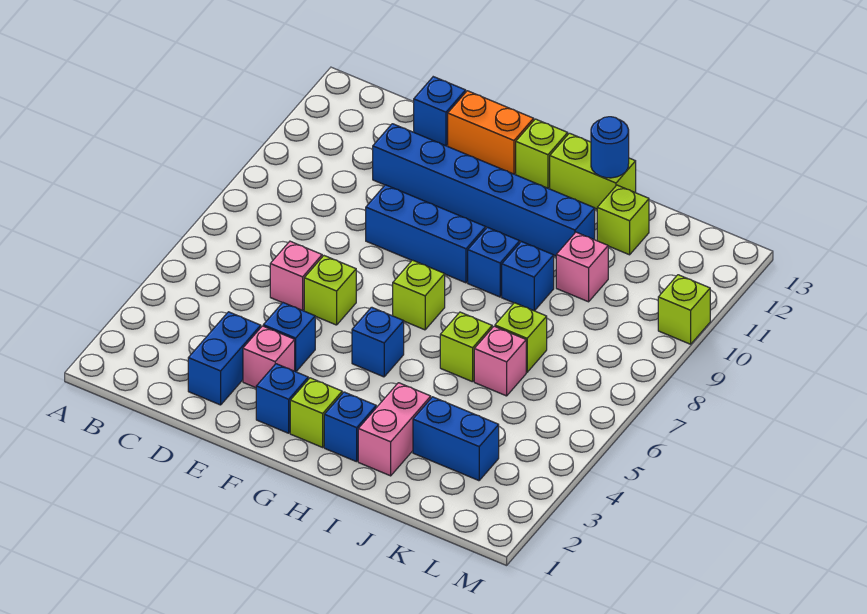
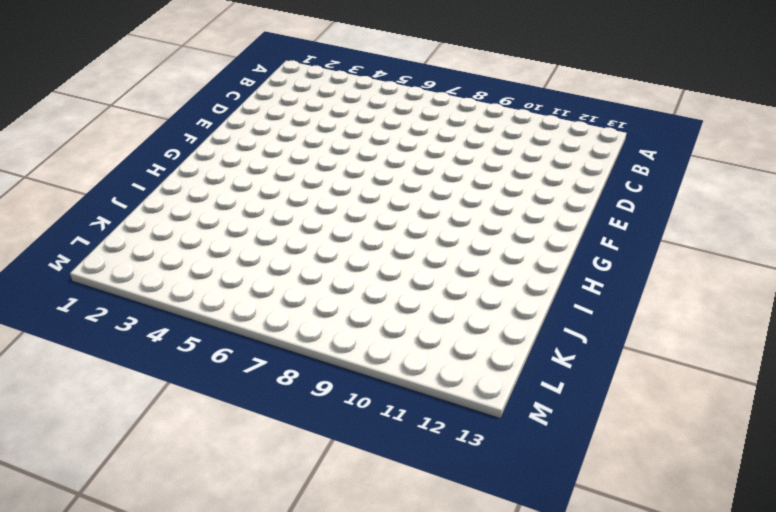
none -> blue 1x2 brick [188,312,261,405]
none -> pink 1x1 brick [270,241,322,310]
none -> blue 1x6 brick [373,124,595,256]

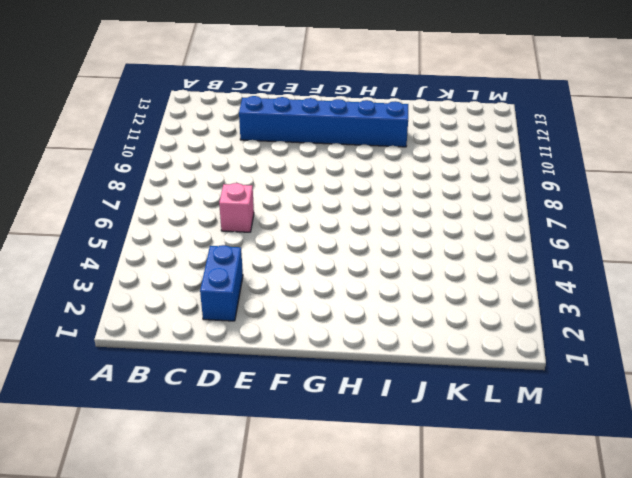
none -> blue 1x1 brick [414,77,466,146]
none -> pink 1x1 brick [243,326,295,388]
none -> blue 1x1 brick [263,303,315,372]

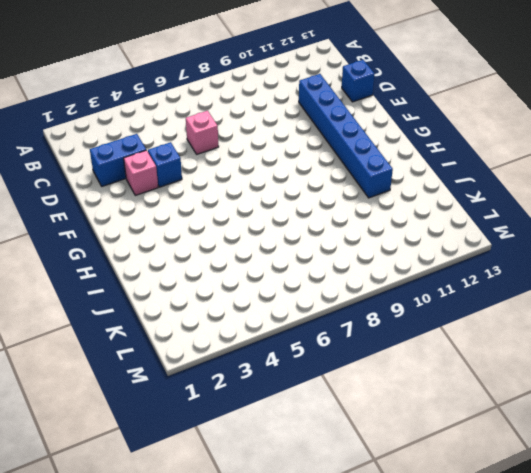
none -> lime 1x1 brick [304,256,356,325]
none -> blue 1x3 brick [366,185,486,283]
none -> orange 1x2 brick [448,91,534,174]

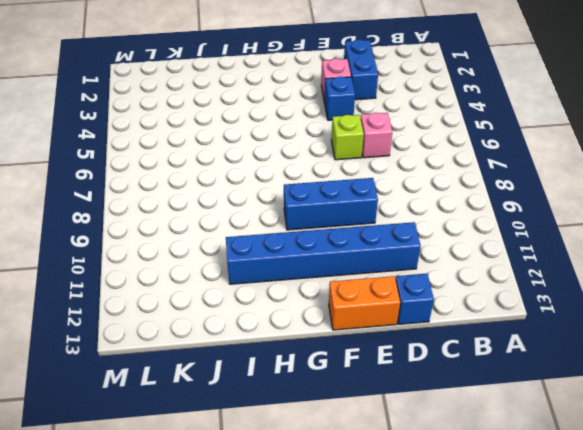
none -> blue 1x1 brick [256,364,308,433]
none -> lime 1x1 brick [290,378,342,447]
none -> blue 1x1 brick [352,307,404,377]

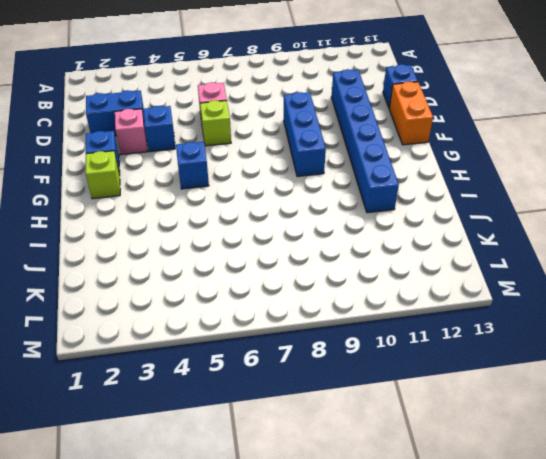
none -> lime 1x1 brick [393,260,445,330]
none -> lime 1x1 brick [516,119,568,188]
none -> blue 1x1 brick [324,392,376,462]

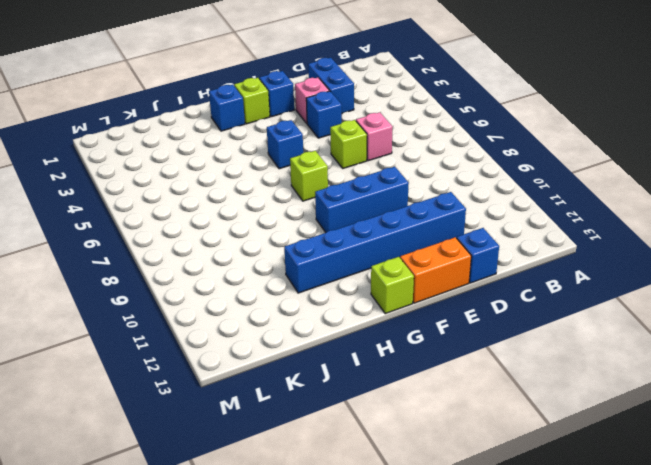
none -> blue 1x1 brick [468,227,520,297]
none -> lime 1x2 brick [550,133,636,209]
none -> pink 1x2 brick [358,383,431,476]

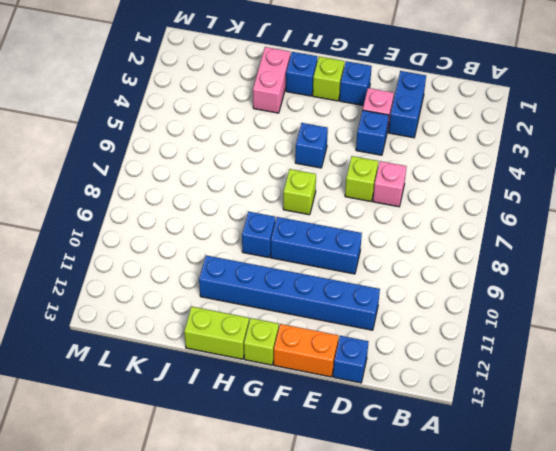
none -> lime 1x1 brick [440,312,492,382]
none -> blue 1x1 brick [502,242,554,311]
none -> blue 1x2 brick [413,397,499,481]

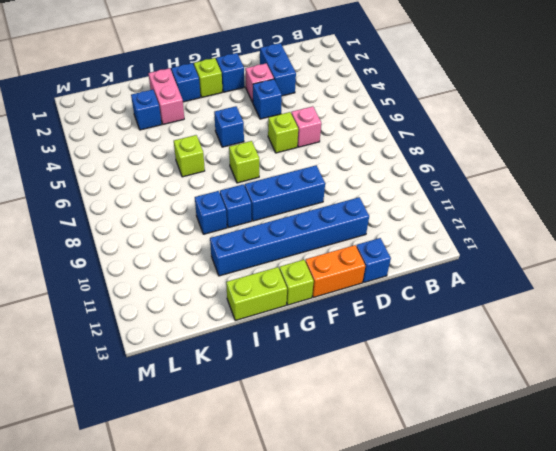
blue 1x1 brick [131,90,162,130] -> blue 1x2 brick [413,397,499,481]
none -> pink 1x1 brick [474,326,526,396]
none -> lime 1x1 brick [495,303,547,372]
none -> pink 1x1 brick [556,232,608,302]

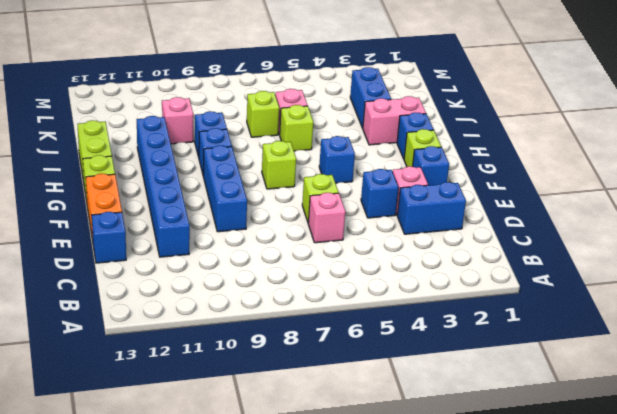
none -> lime 1x1 brick [597,185,649,255]
none -> lime 1x1 brick [658,275,710,344]
none -> blue 1x1 round brick [591,117,629,178]

